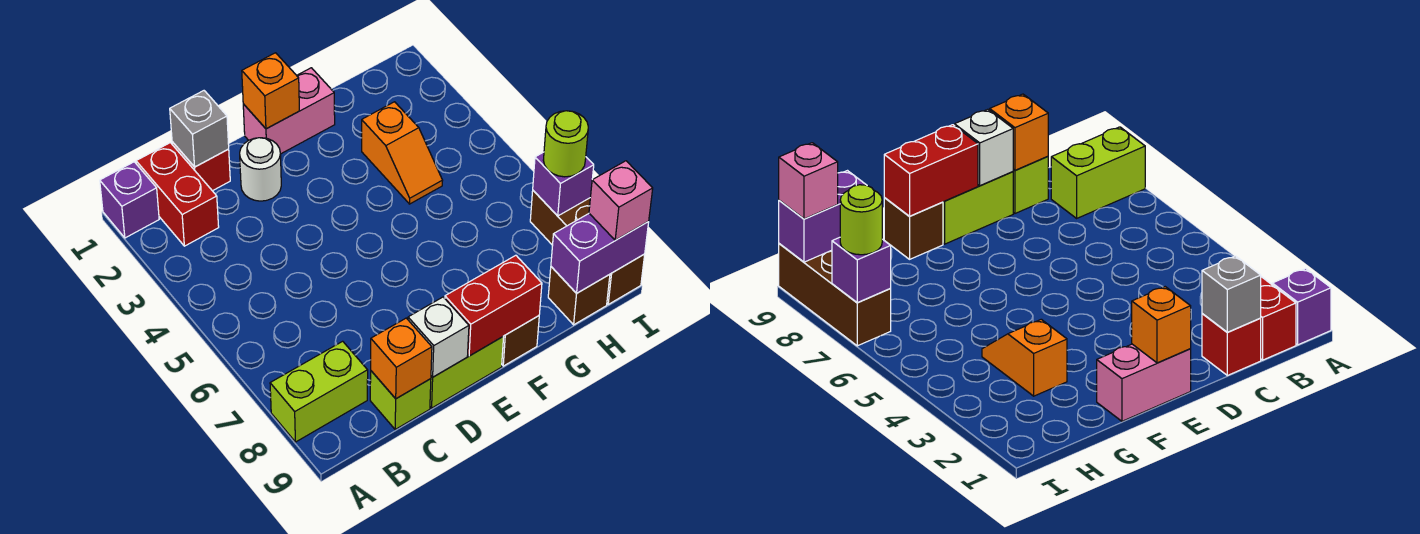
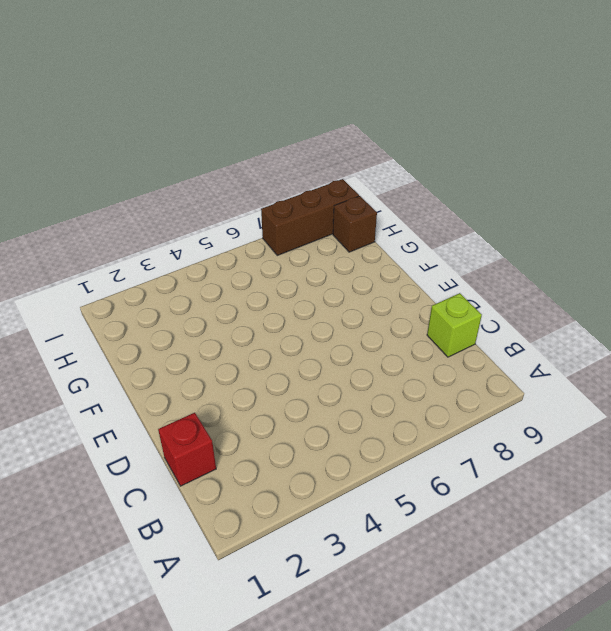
none -> purple 1x1 brick [100,162,159,238]
none -> lime 1x2 brick [270,341,368,442]
none -> red 1x2 brick [136,143,219,246]

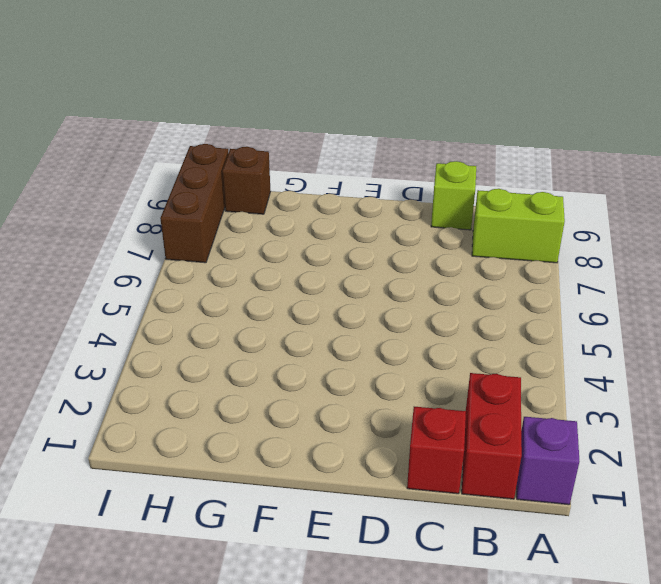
none -> white 1x1 round brick [240,138,281,201]
none -> lime 1x2 brick [430,337,504,408]
none -> pink 1x2 brick [243,68,335,154]

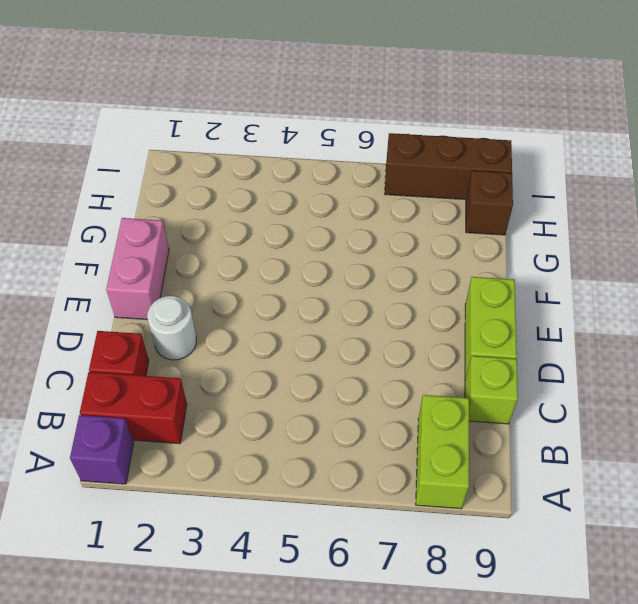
none -> brown 1x1 brick [502,316,539,366]
none -> orange 1x2 slope [362,102,443,204]
none -> grey 1x1 brick [170,91,229,167]

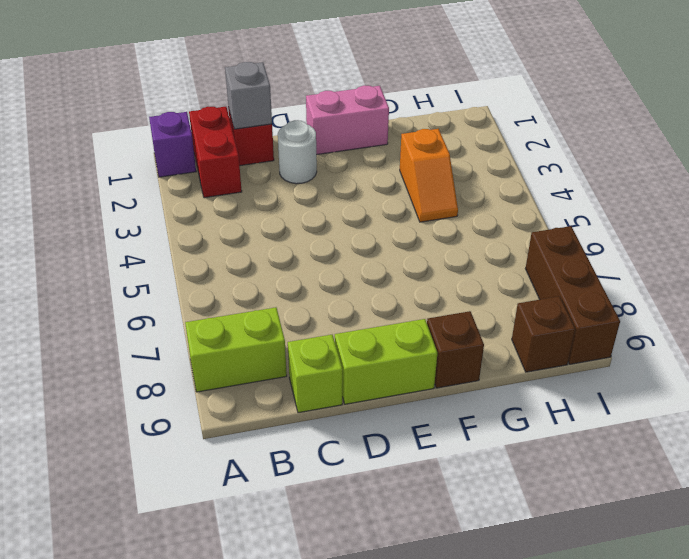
none -> orange 1x1 brick [371,318,432,399]
none -> white 1x1 brick [408,297,469,377]
none -> orange 1x1 brick [242,53,299,129]

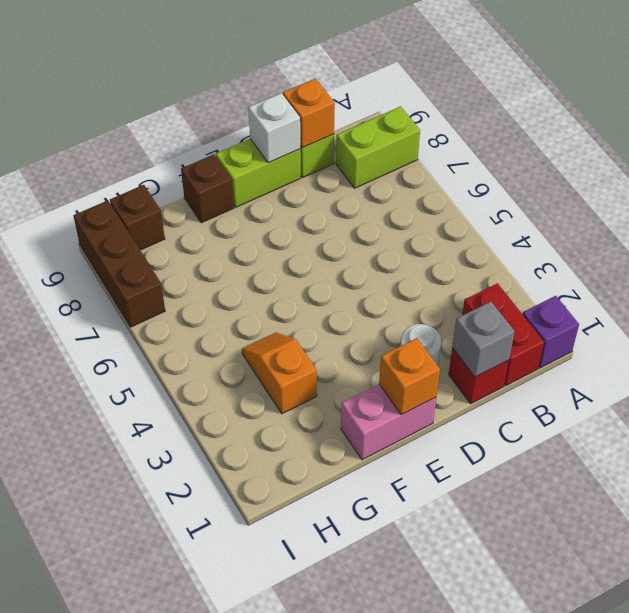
none -> red 1x2 brick [445,255,542,356]
none -> purple 1x2 brick [551,214,649,293]
none -> purple 1x1 brick [533,152,594,216]

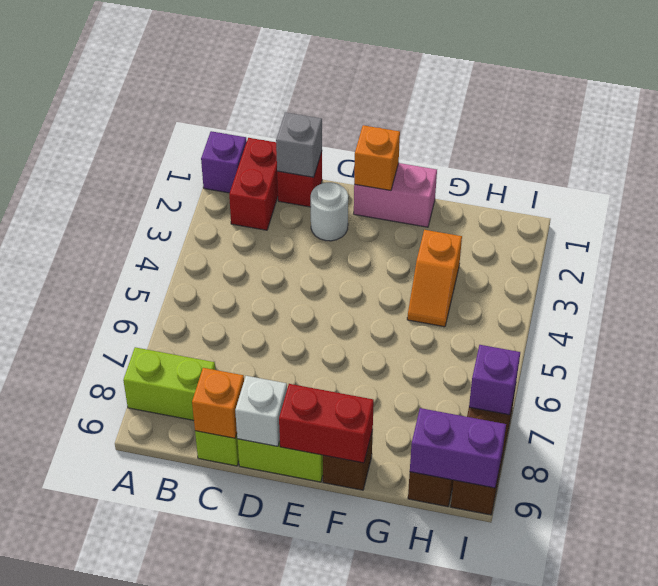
none -> lime 1x1 round brick [543,111,588,177]
none -> pink 1x1 brick [589,161,653,240]

